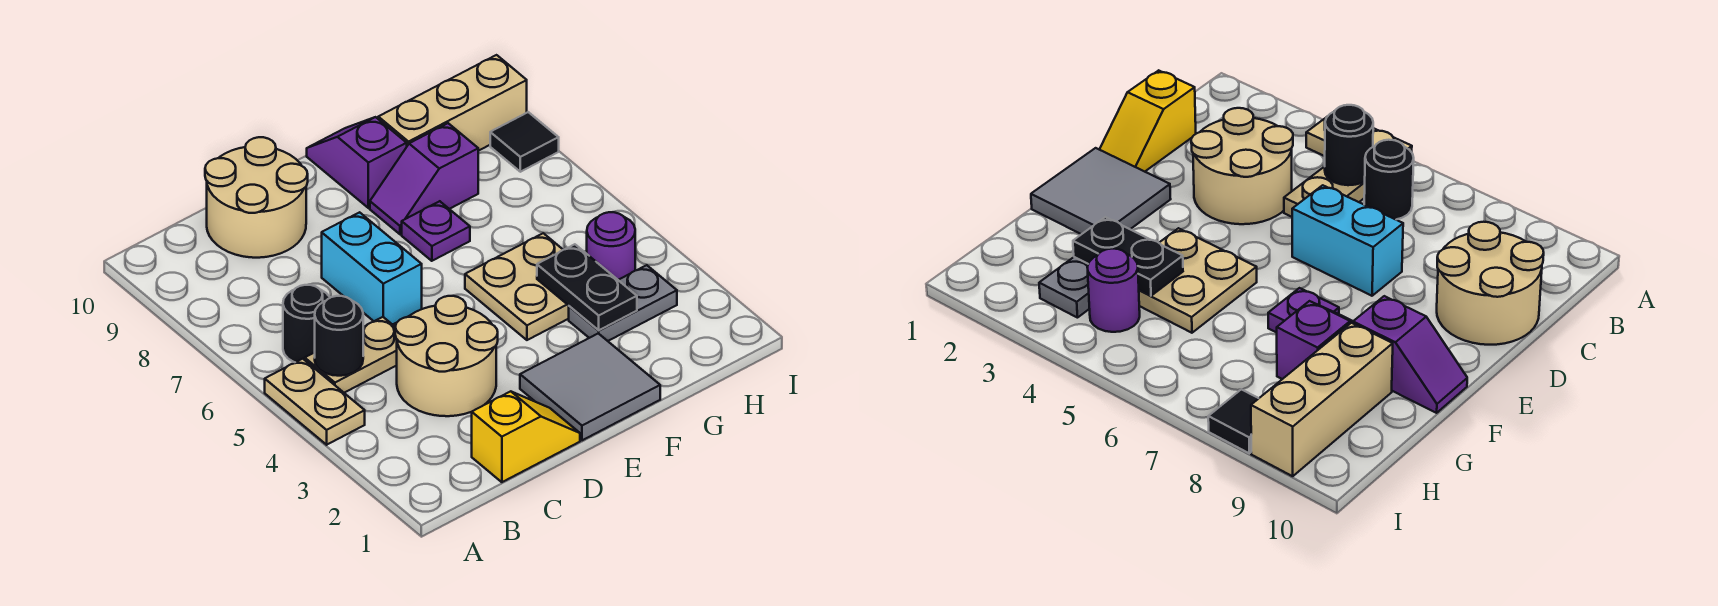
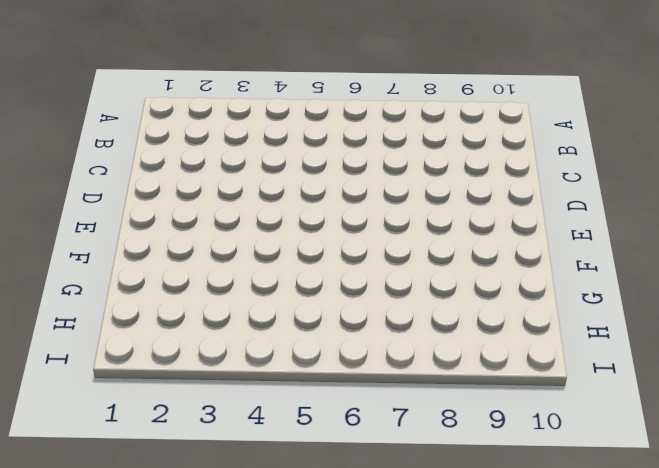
none -> tan 1x2 plate [265,359,365,445]
none -> tan 1x2 plate [305,317,397,393]
none -> black 1x1 round brick [283,285,330,362]

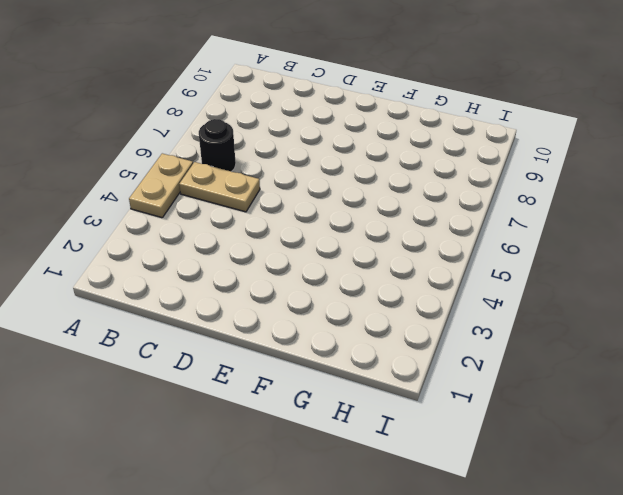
none -> yellow 1x2 slope [472,391,580,482]
none -> tan 2x2 round brick [395,296,498,416]
none -> tan 2x2 round brick [205,137,308,258]

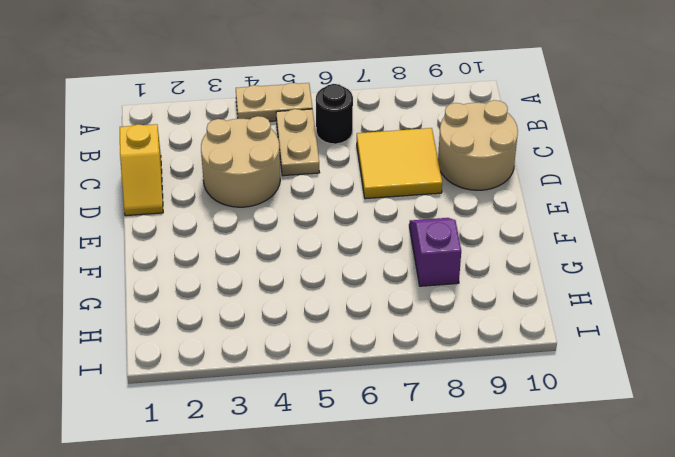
yellow 2x2 tile [357,128,442,199] -> cyan 1x2 brick [322,212,422,325]
none -> grey 2x2 tile [520,333,660,440]
none -> tan 2x2 plate [465,233,569,340]
none -> purple 1x1 plate [402,201,470,261]

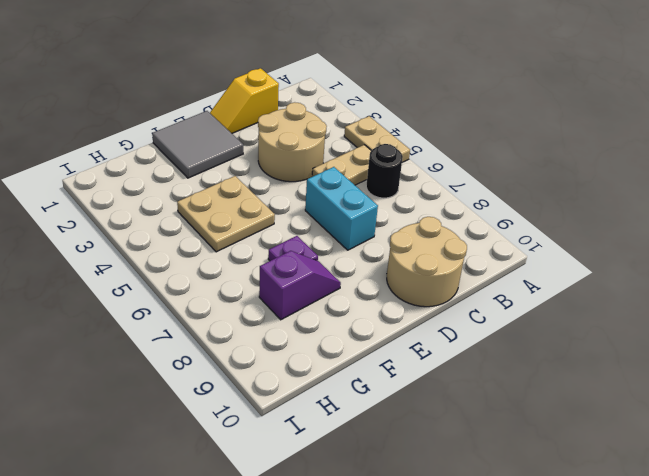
none -> purple 1x2 slope [307,117,407,208]
none -> grey 1x2 plate [569,265,677,341]
none -> tan 1x3 brick [378,55,527,151]

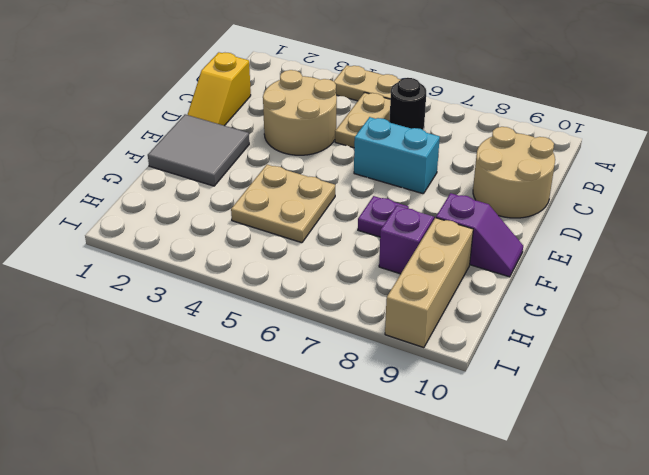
none -> grey 1x2 plate [569,265,677,341]
none -> purple 1x1 round brick [587,212,635,280]
none -> black 1x1 tile [490,112,559,172]

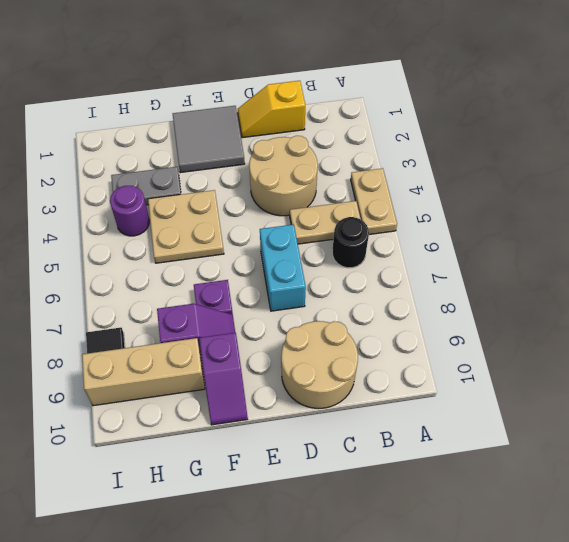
none -> black 1x1 round brick [315,296,363,376]
none -> black 1x2 plate [537,244,637,330]

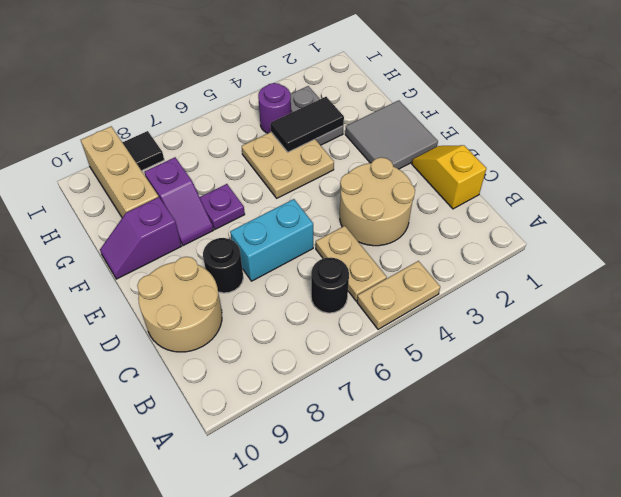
black 1x1 round brick [203,238,243,293] -> black 1x1 round brick moved to [315,296,363,376]
black 1x2 tile [270,97,344,152] -> black 1x2 plate [537,244,637,330]

